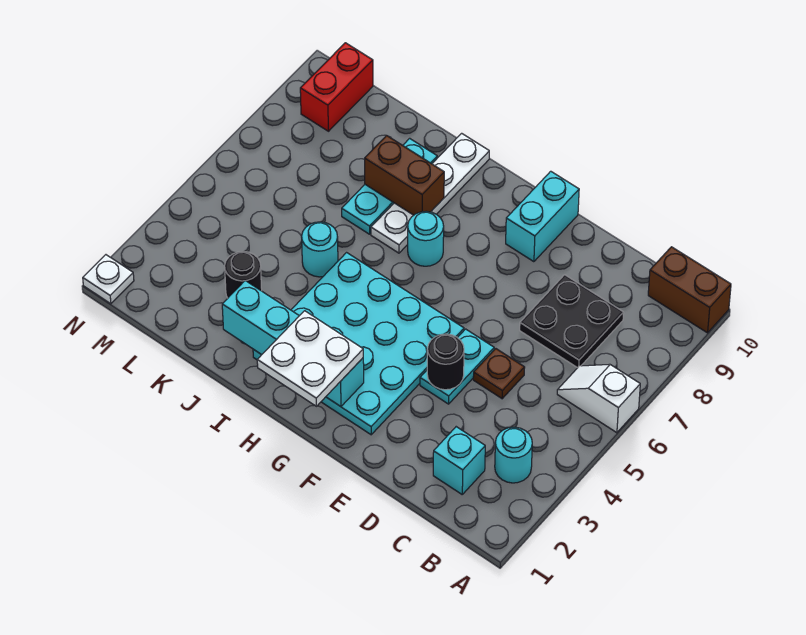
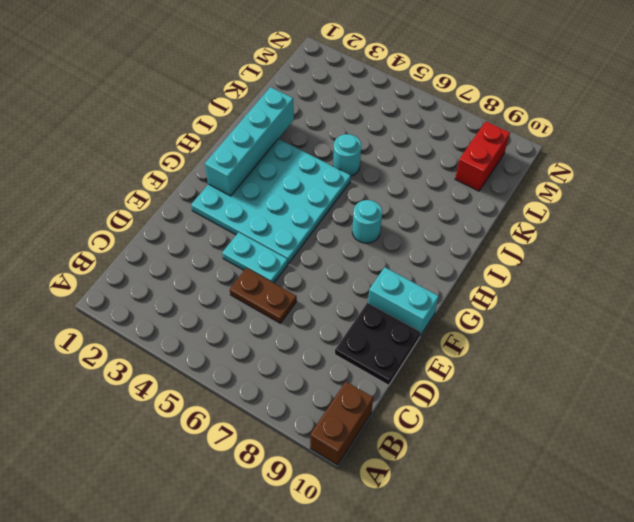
brown 1x2 plate [230,268,297,323] -> brown 1x1 plate [473,349,525,399]
black 2x2 plate [335,303,421,385] -> black 2x2 plate moved to [520,275,624,368]
red 1x2 brick [455,121,510,191] -> red 1x2 brick turned to [300,43,373,131]
none -> white 1x2 slope [557,364,640,433]
none -> cyan 1x1 round brick [495,427,532,483]
none -> cyan 1x1 brick [433,427,485,494]

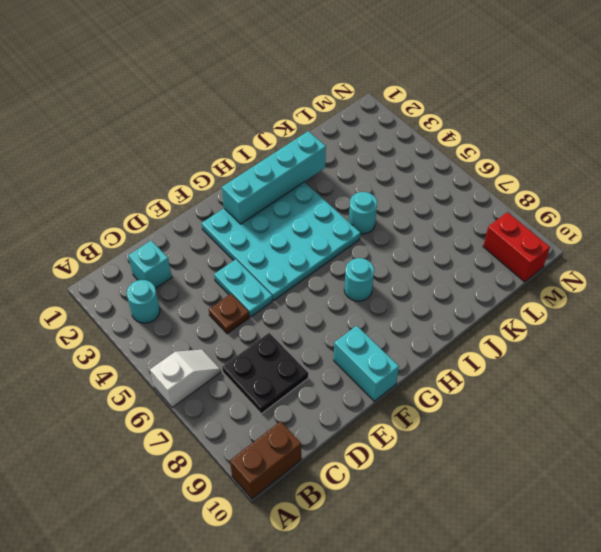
none -> white 1x4 plate [371,133,489,253]
none -> cyan 1x3 plate [342,138,437,234]
none -> black 1x1 round brick [225,251,262,298]

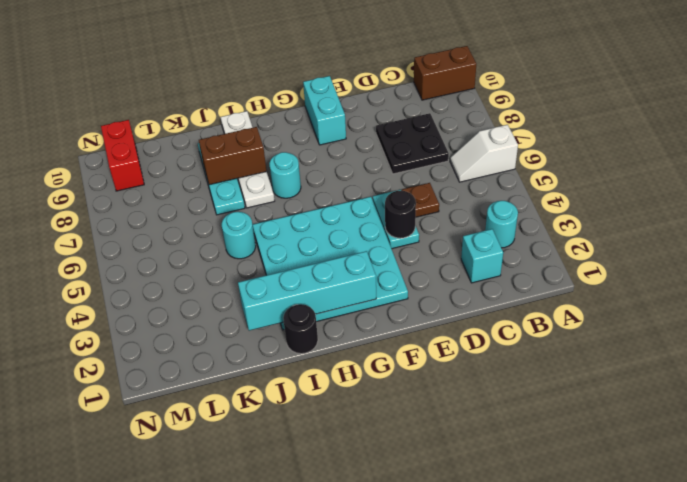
black 1x1 round brick [283,304,318,354] -> black 1x1 round brick moved to [225,251,262,298]
none -> white 1x1 plate [83,255,134,304]
none -> white 2x2 plate [257,311,363,406]

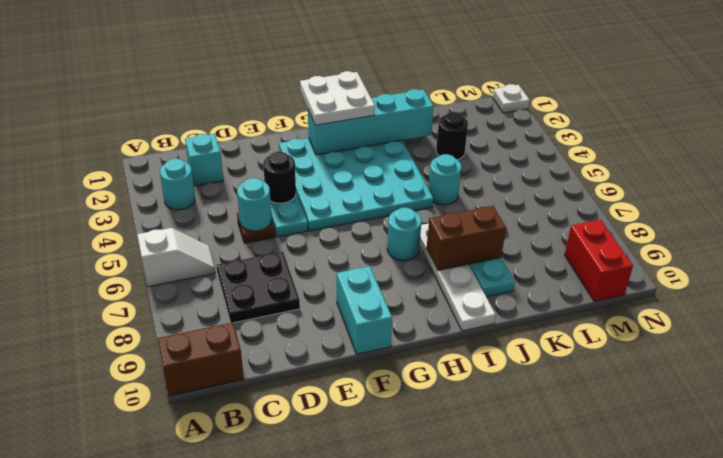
cyan 1x1 round brick [237,178,272,231] -> none

